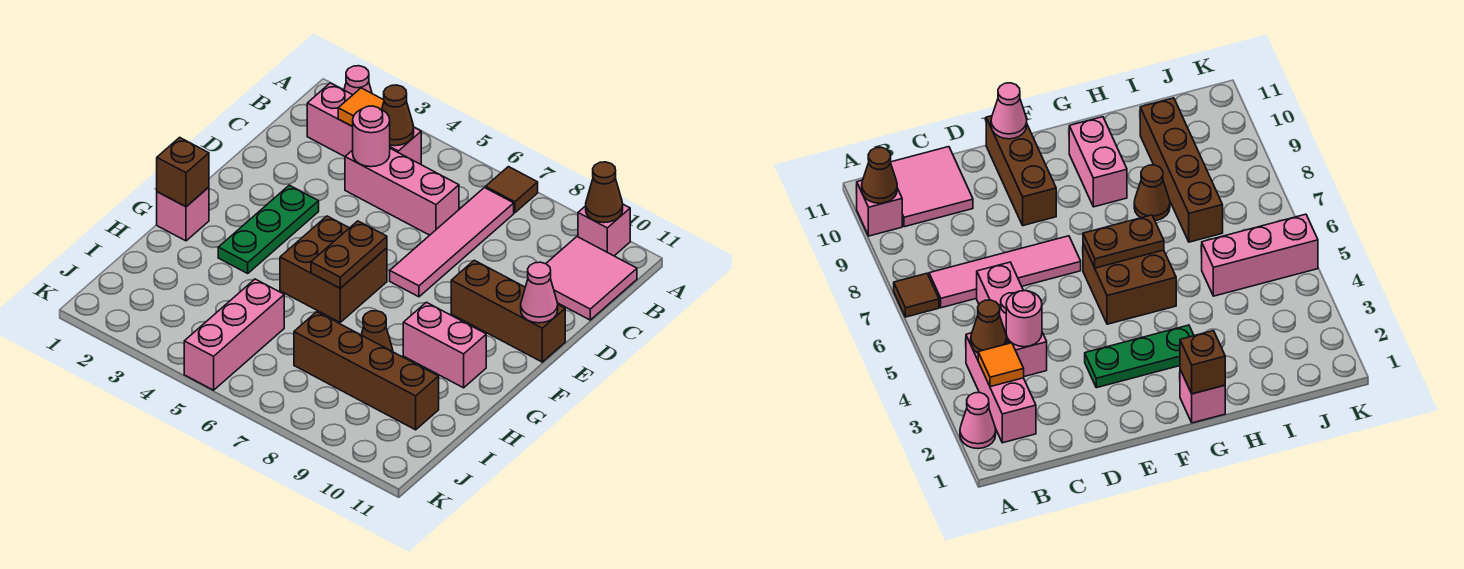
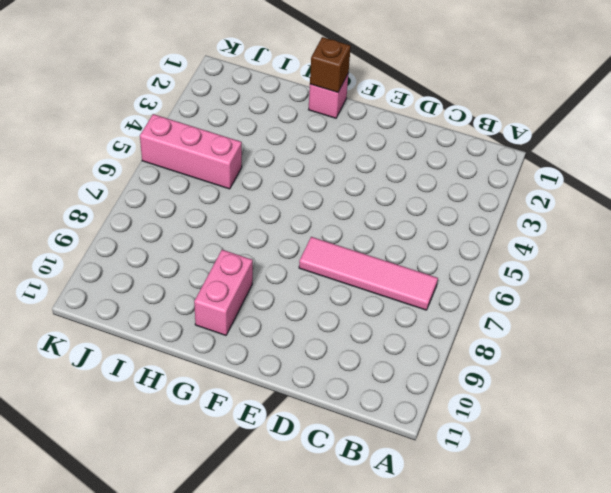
none -> pink 1x1 cone [344,66,372,95]
none -> brown 1x1 tile [486,167,538,213]
none -> pink 1x1 brick [578,204,630,256]

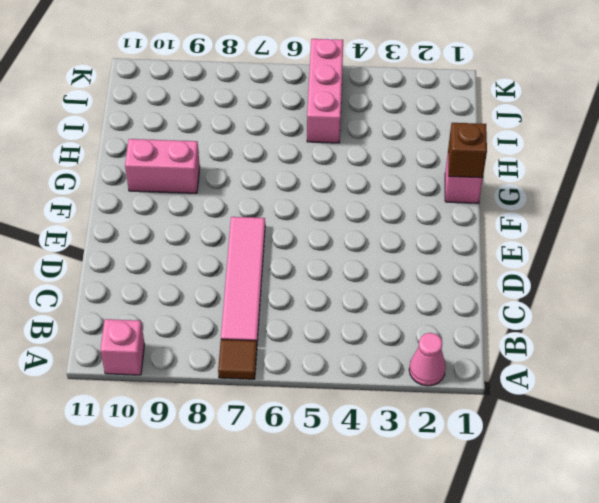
none -> pink 1x3 brick [307,83,421,164]
none -> pink 2x2 tile [546,237,637,320]
none -> pink 1x3 brick [345,149,459,235]

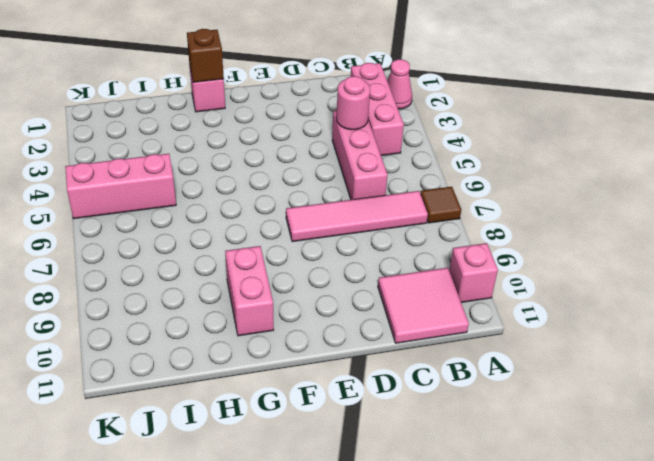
none -> green 1x3 plate [218,185,319,273]
none -> brown 1x3 brick [451,260,565,362]
none -> brown 2x2 brick [280,216,387,322]

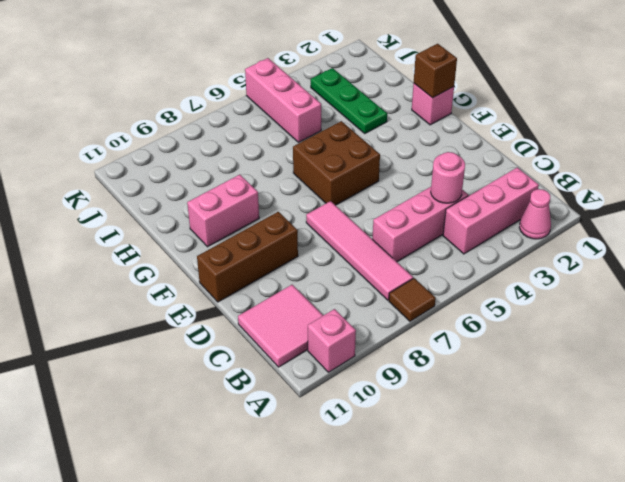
green 1x3 plate [311,68,387,133] -> green 1x3 plate moved to [218,185,319,273]
none -> brown 1x1 cone [361,311,393,352]
none -> brown 1x4 brick [294,312,439,430]
none -> brown 1x1 cone [586,162,623,223]

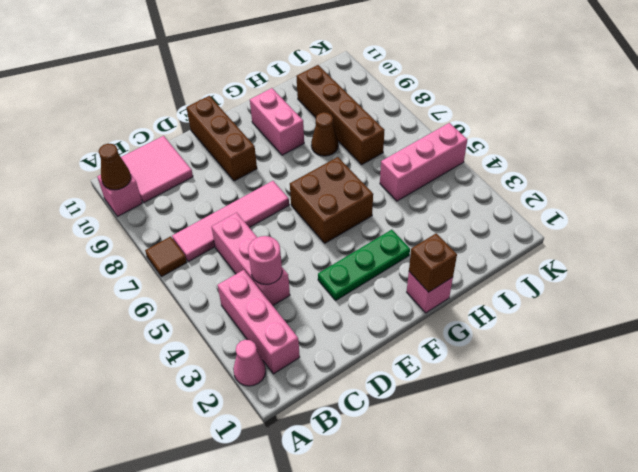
none -> orange 1x1 tile [338,88,384,126]
none -> brown 1x1 cone [382,85,414,146]
none -> pink 1x1 cone [521,262,558,323]

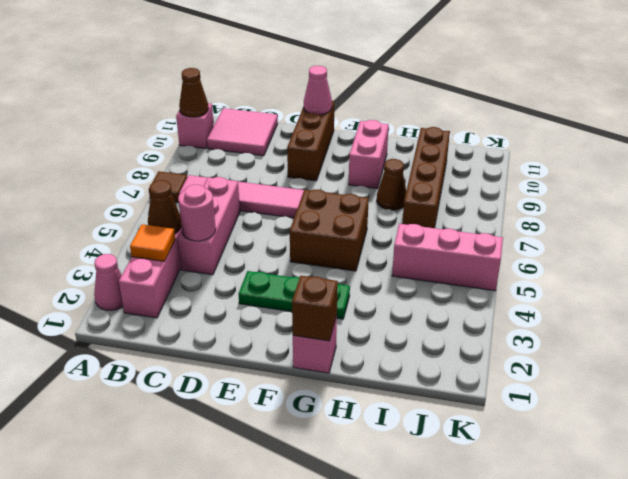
none -> brown 1x2 plate [311,221,387,288]

